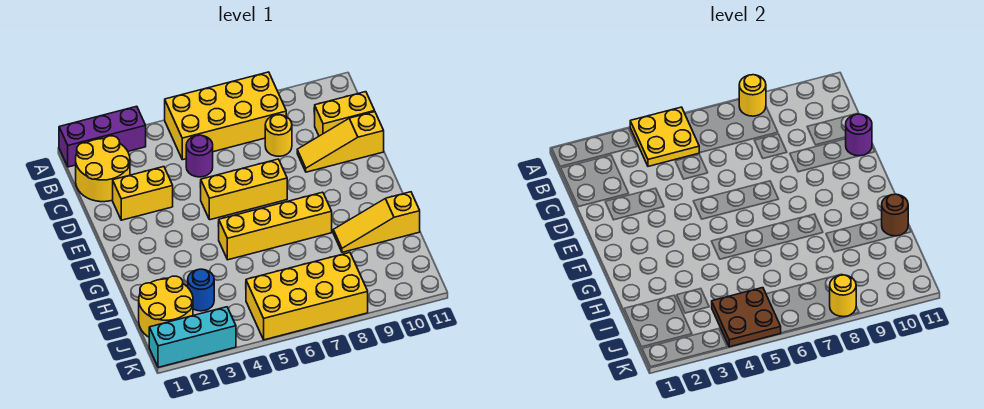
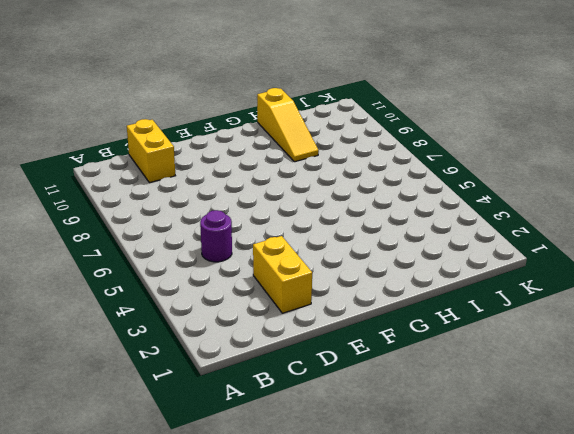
none -> purple 1x3 brick [59,106,146,167]
none -> yellow 2x4 brick [165,72,286,160]
none -> yellow 2x2 round brick [76,136,130,202]

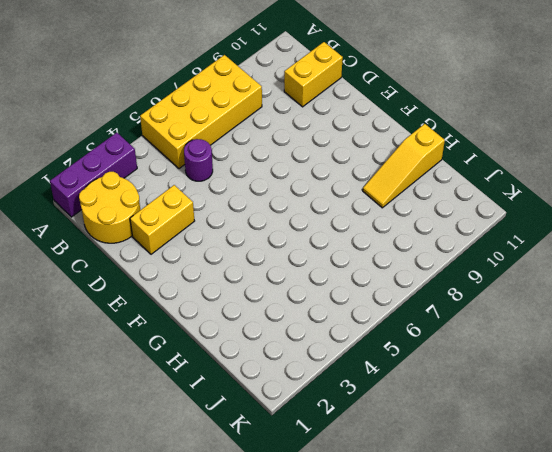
none -> yellow 1x1 round brick [265,115,292,156]
none -> yellow 1x3 slope [297,112,384,172]
none -> yellow 1x3 brick [200,159,287,220]

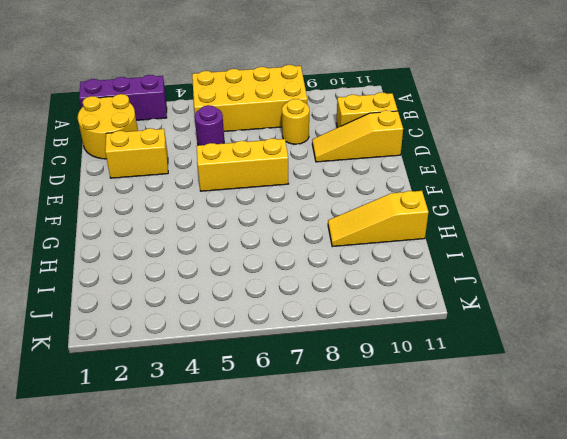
none -> yellow 1x4 brick [219,192,332,260]
none -> yellow 2x2 round brick [139,276,193,337]
none -> blue 1x1 round brick [188,269,214,311]

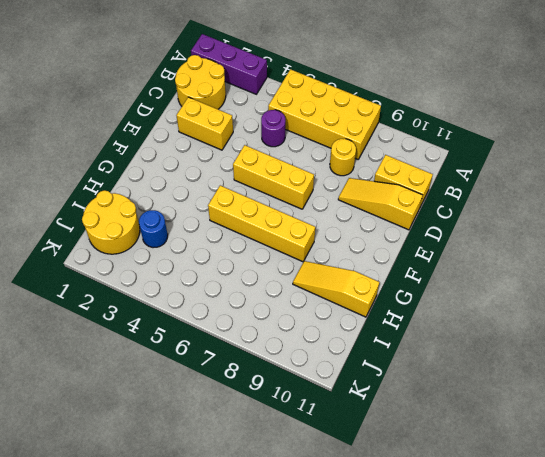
none -> yellow 2x4 brick [246,252,368,340]
none -> cyan 1x3 brick [149,307,236,367]
none -> yellow 2x2 plate [630,107,699,166]

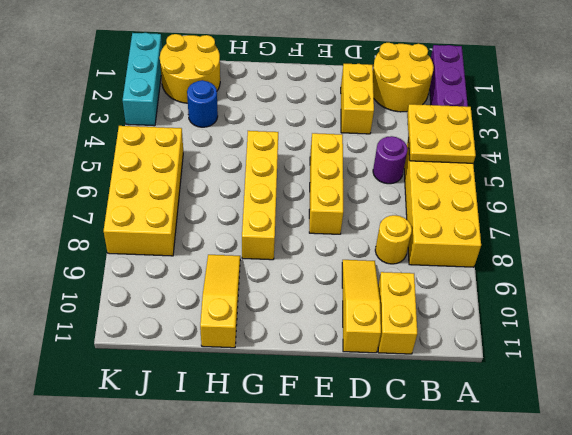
none -> yellow 1x1 round brick [739,75,766,116]
none -> purple 1x1 round brick [846,114,872,156]
none -> brown 1x1 round brick [882,194,908,236]

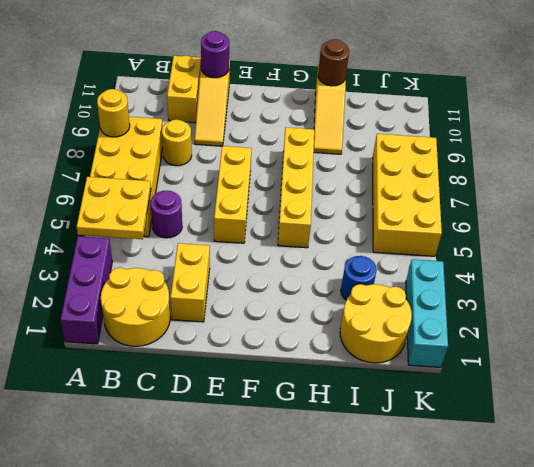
none -> brown 2x2 plate [712,288,781,347]
none -> yellow 1x1 round brick [830,275,856,317]

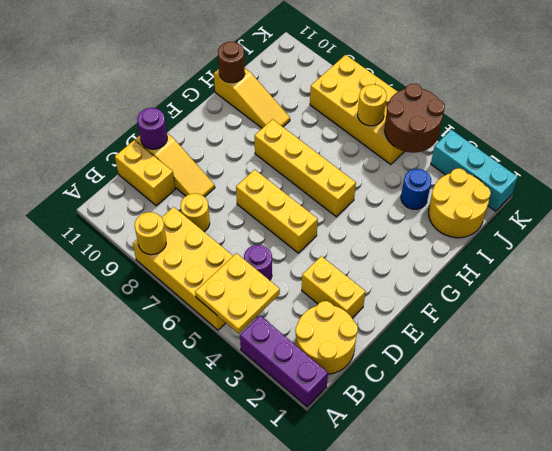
brown 2x2 round brick [385,84,445,153] -> brown 2x2 plate [712,288,781,347]
yellow 1x1 round brick [358,84,387,126] -> yellow 1x1 round brick moved to [830,275,856,317]

